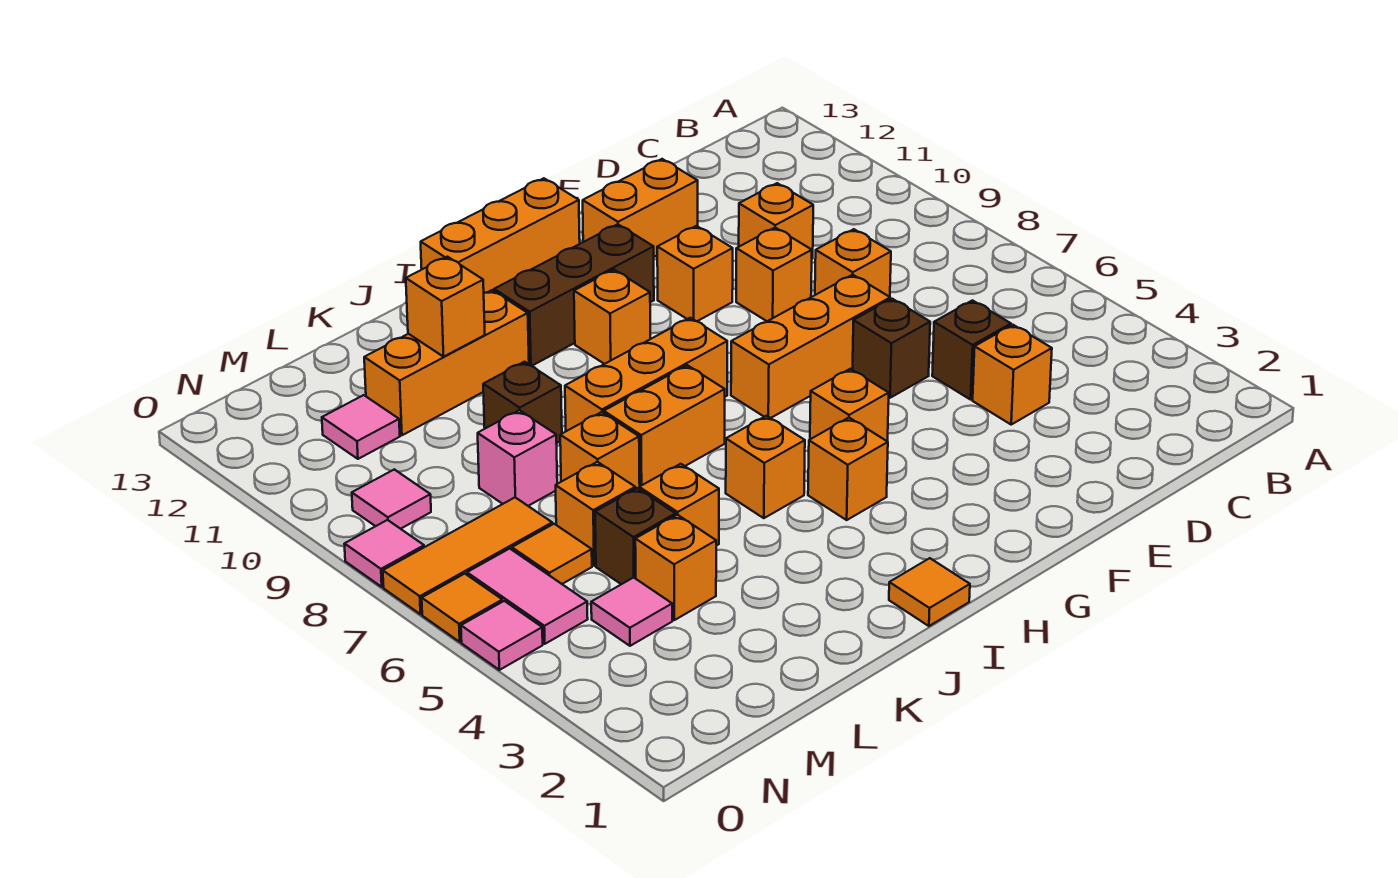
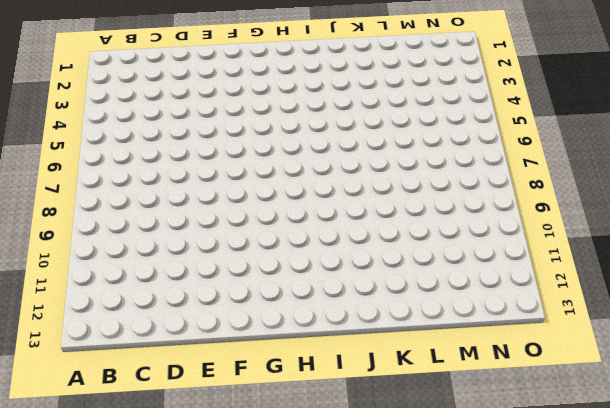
none -> orange 1x1 brick [973,325,1052,424]
none -> brown 1x1 brick [932,300,1011,400]
none -> orange 1x1 brick [815,229,891,297]
none -> orange 1x1 brick [739,183,813,259]

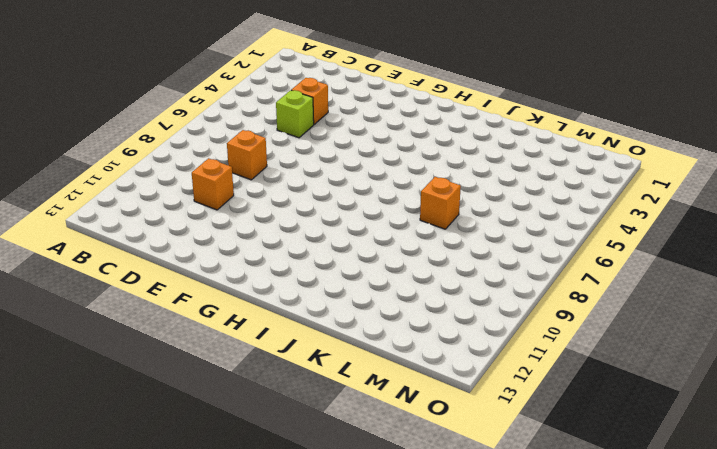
lime 1x1 brick [276,90,314,138] -> brown 1x1 brick [932,300,1011,400]
none -> brown 1x1 brick [852,299,930,398]
none -> orange 1x3 brick [731,275,890,418]
none -> orange 1x1 brick [736,228,812,321]
none -> orange 1x2 brick [583,159,698,257]

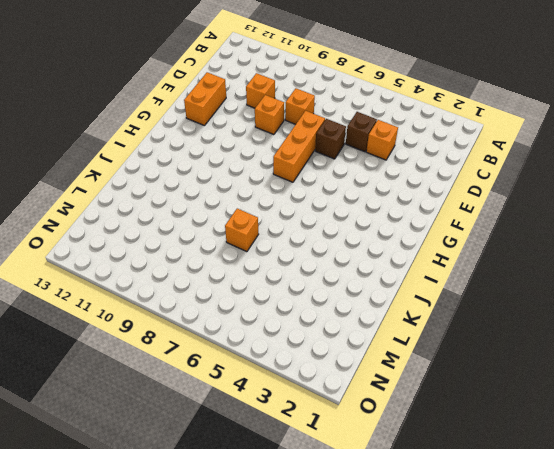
none -> orange 1x1 brick [657,226,733,321]
none -> orange 1x1 brick [810,369,889,442]
none -> brown 1x3 brick [494,224,654,366]
none -> orange 1x3 brick [421,178,580,293]

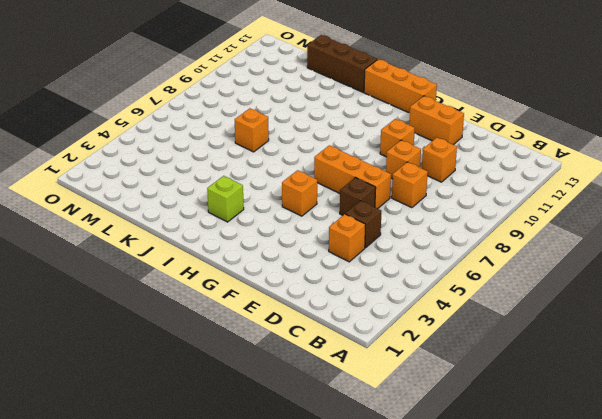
lime 1x1 brick [207,176,244,222] -> none
brown 1x3 brick [307,35,377,92] -> brown 1x3 brick moved to [494,224,654,366]
none -> orange 1x1 brick [808,418,888,520]
none -> orange 1x3 brick [565,318,727,431]
none -> orange 1x1 brick [574,270,650,364]
none -> orange 1x1 tile [889,558,970,626]

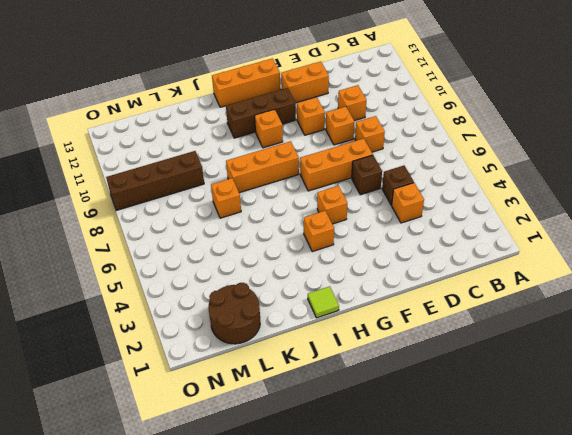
lime 1x1 tile [308,286,339,318] -> orange 1x1 tile [889,558,970,626]
brown 2x2 round brick [208,283,260,344] -> none
brown 1x4 brick [106,151,204,211] -> pink 1x1 tile [352,469,431,529]
none -> orange 1x1 brick [726,416,805,518]
none -> orange 1x2 brick [604,365,725,486]
none -> orange 1x3 brick [364,290,529,435]
none -> orange 1x1 brick [639,464,719,546]

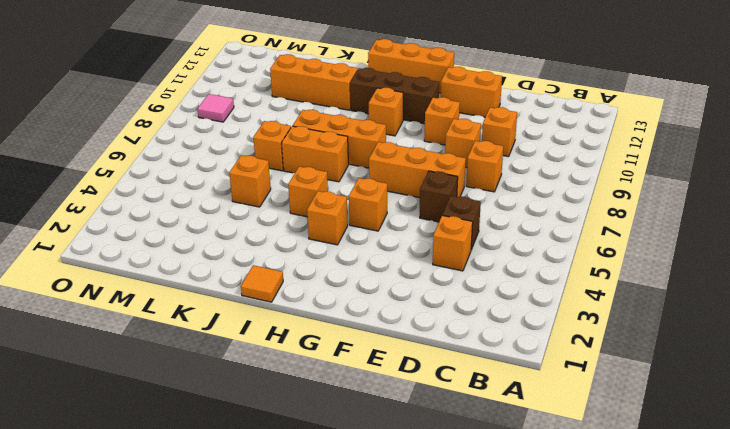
none -> brown 1x1 brick [483,362,562,443]
none -> orange 1x1 brick [635,515,716,620]
none -> brown 1x1 brick [595,488,676,584]
none -> orange 1x1 brick [556,462,635,566]

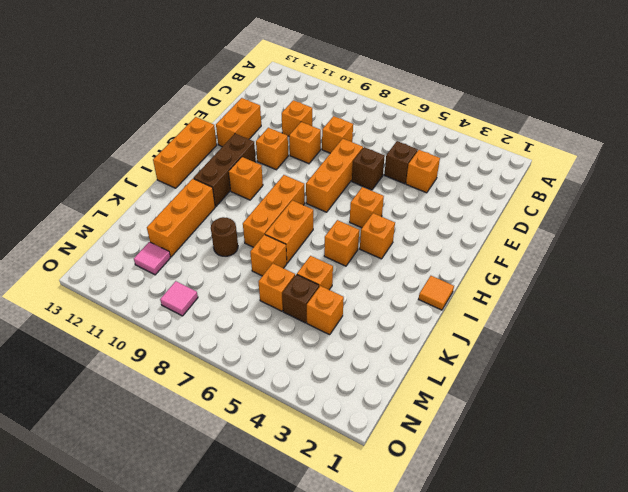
brown 1x1 round brick [211,217,238,256] -> brown 1x1 brick [483,362,562,443]
none -> pink 1x1 brick [478,410,557,506]
none -> pink 1x1 tile [591,578,672,646]
none -> orange 1x1 tile [512,524,592,584]
none -> orange 1x3 tile [383,498,552,614]

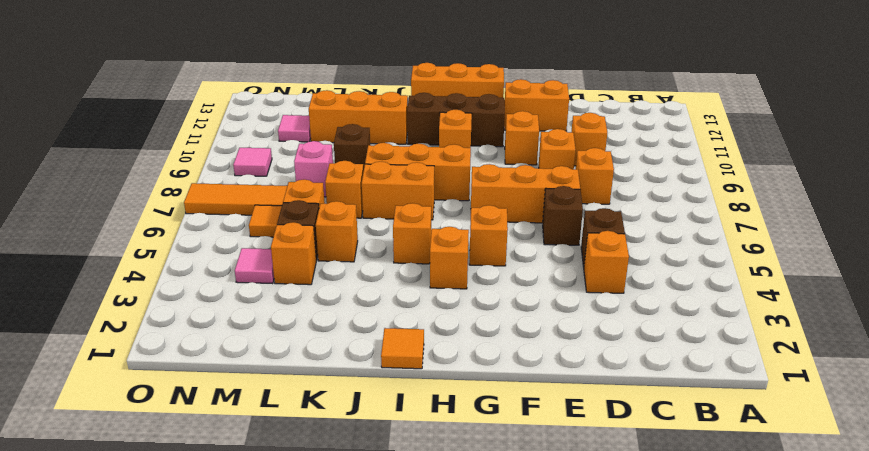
none -> pink 1x2 tile [467,549,588,644]
none -> pink 1x1 tile [461,601,543,670]
none -> orange 1x1 tile [422,574,502,642]
none -> pink 1x1 tile [345,520,424,587]

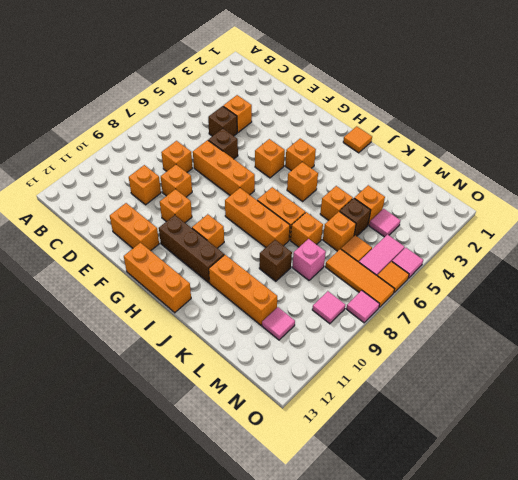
none -> orange 1x1 brick [406,257,485,357]

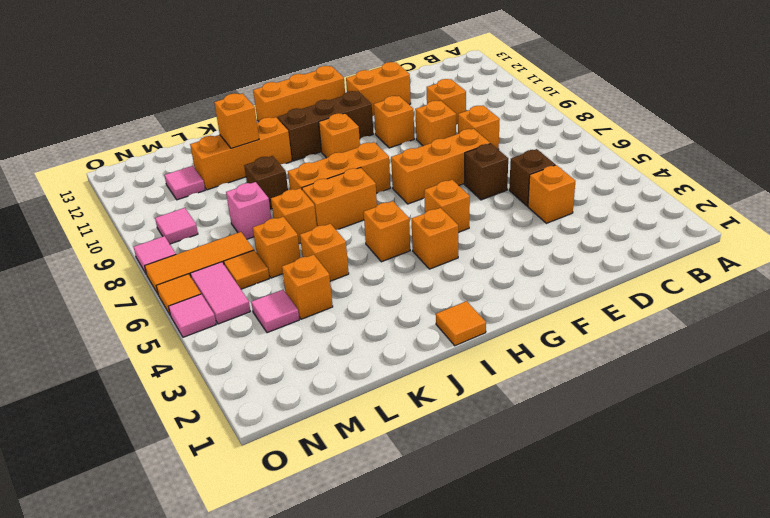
none -> brown 1x1 brick [595,488,676,584]

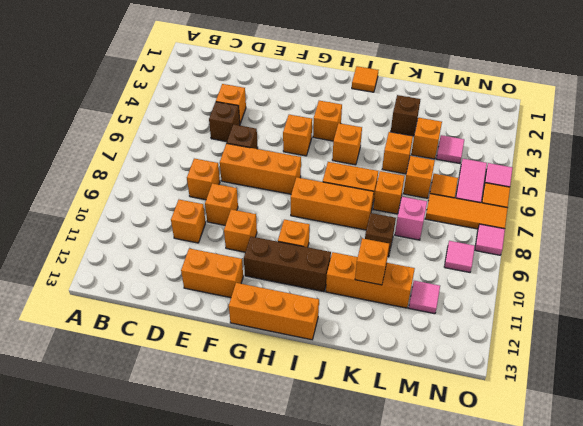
brown 1x1 brick [391,95,421,136] -> brown 1x1 brick moved to [595,488,676,584]

